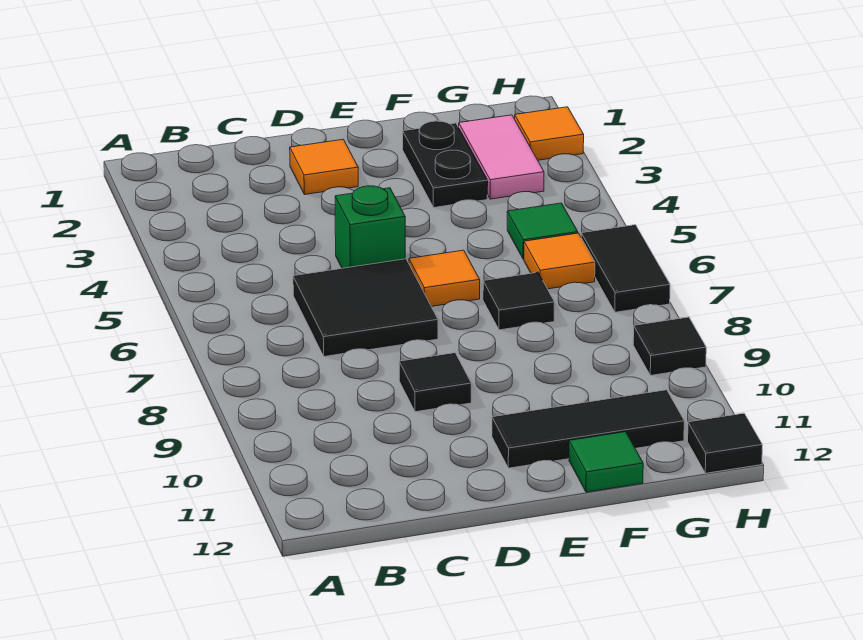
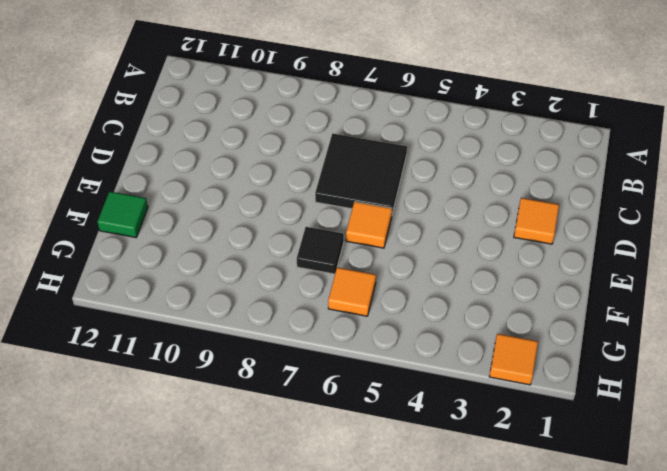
none -> green 1x1 brick [335,186,405,268]
none -> black 1x1 tile [399,353,471,412]
none -> black 1x3 tile [492,390,684,468]

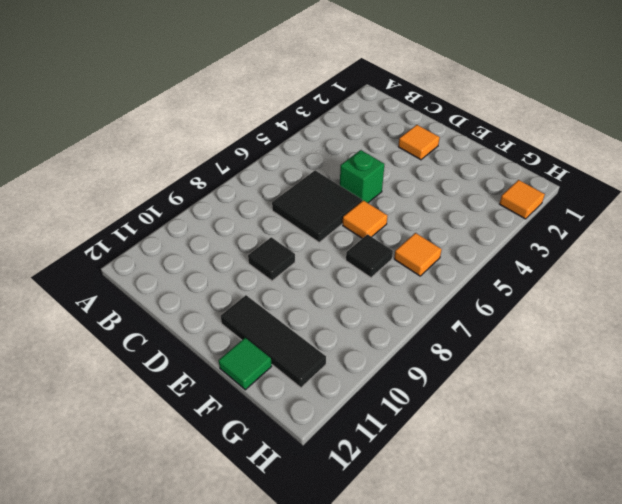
none -> black 1x2 plate [403,121,488,207]
none -> pink 1x2 tile [459,115,544,199]
none -> green 1x1 tile [507,203,578,259]

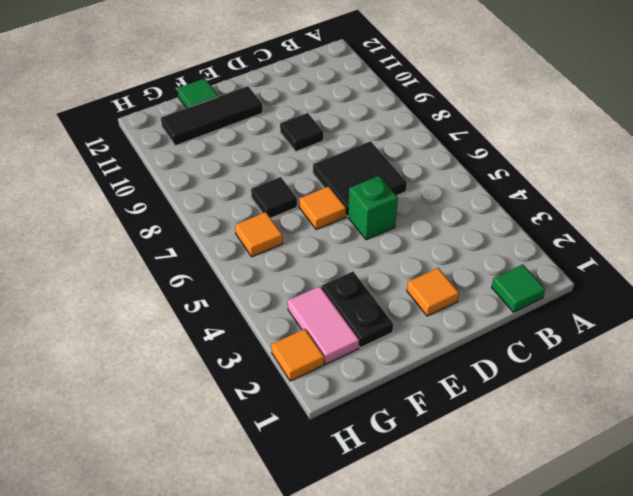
green 1x1 tile [492,264,545,312] -> green 1x1 tile moved to [507,203,578,259]
none -> black 1x2 tile [581,225,670,312]
none -> black 1x1 tile [633,317,706,375]
none -> black 1x1 tile [688,413,762,473]

